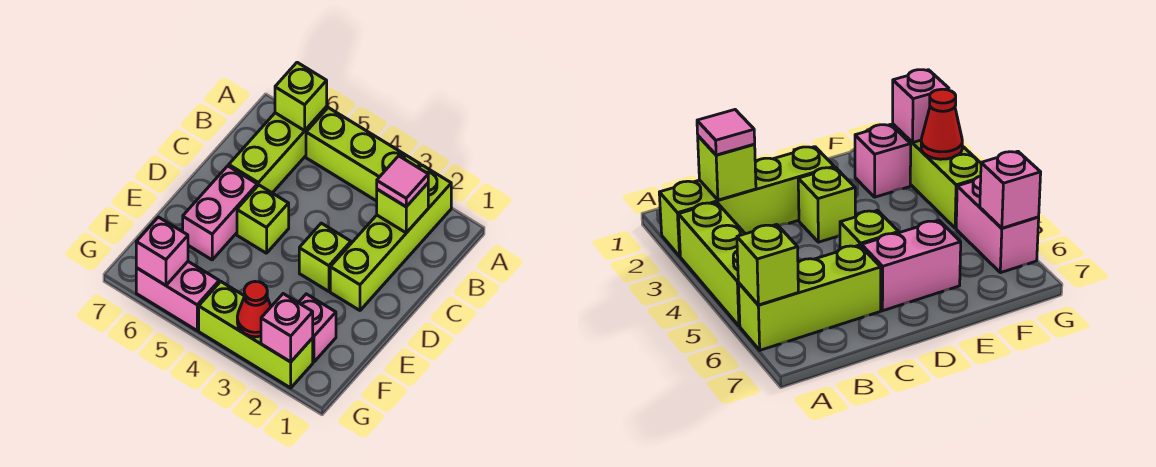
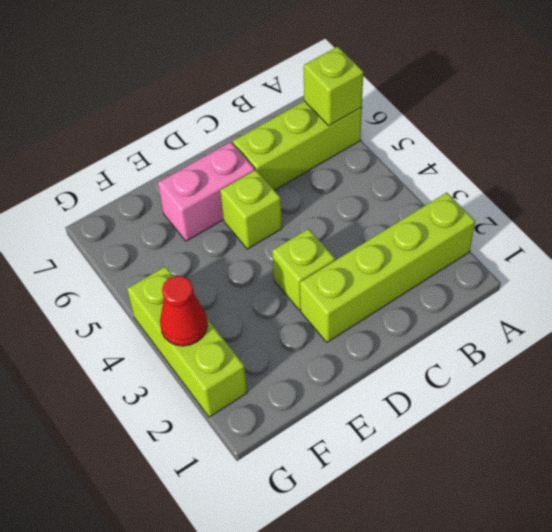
none -> lime 1x3 brick [306,108,420,201]
none -> pink 1x1 brick [298,294,336,362]
none -> pink 1x2 brick [136,262,219,331]

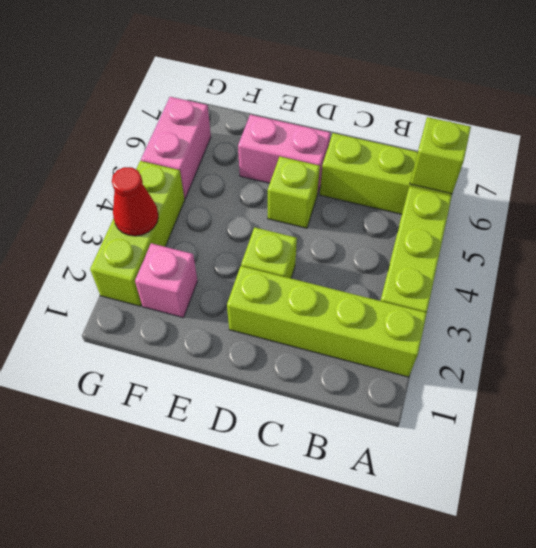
none -> lime 1x1 brick [377,183,428,233]
none -> pink 1x1 brick [261,294,313,362]
none -> pink 1x1 brick [136,217,188,285]

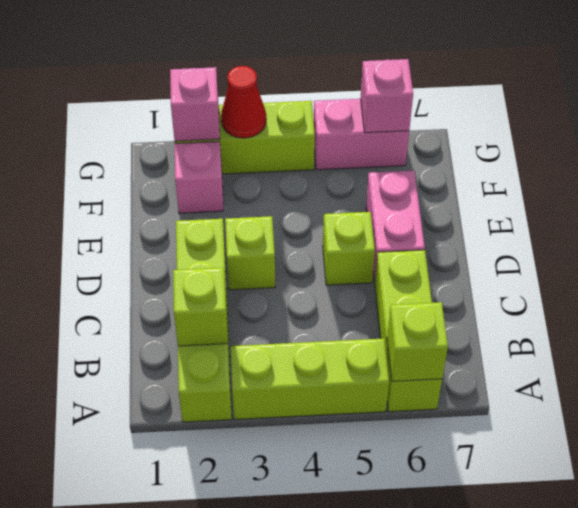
none -> pink 1x1 tile [377,156,428,207]

